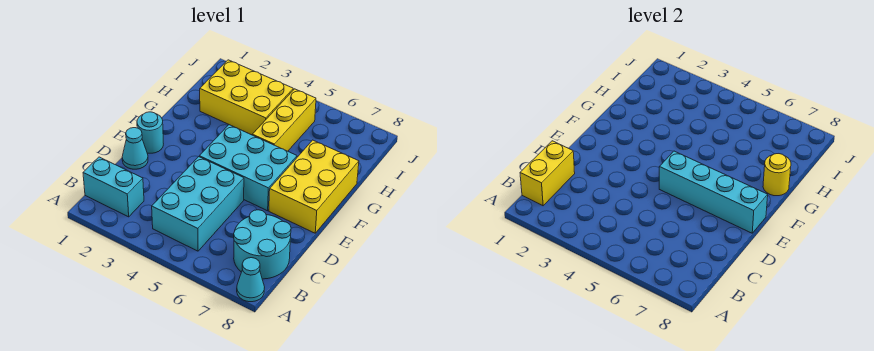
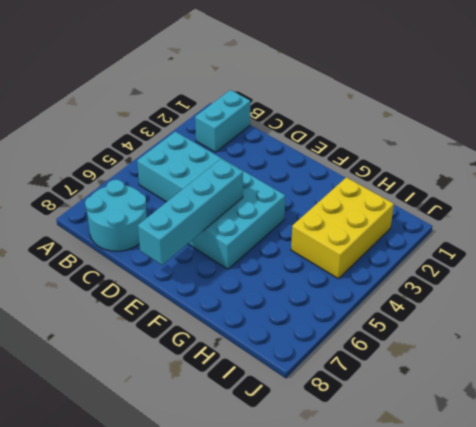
none -> cyan 1x1 cone [237,258,265,302]
none -> cyan 1x1 cone [122,128,148,169]
none -> cyan 1x1 round brick [137,112,163,153]

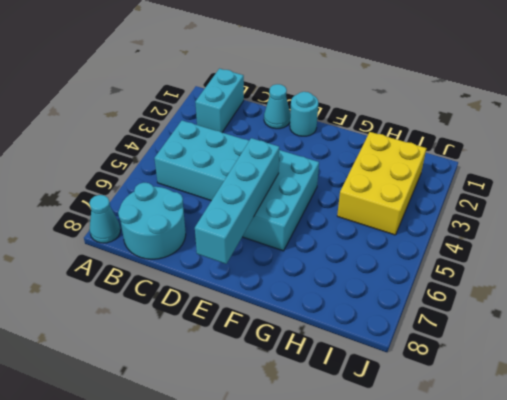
none -> yellow 2x3 brick [269,140,359,233]
none -> yellow 1x3 brick [252,89,316,151]
none -> yellow 1x2 brick [520,141,575,206]

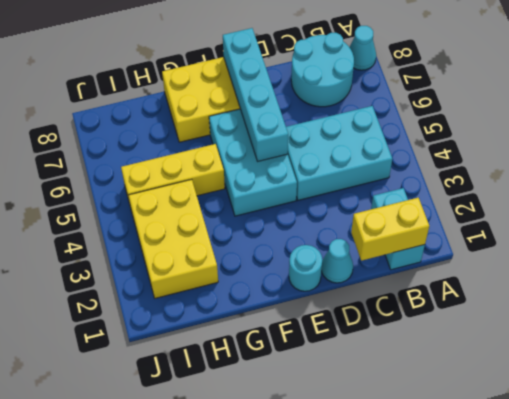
none -> yellow 1x1 round brick [763,154,791,196]

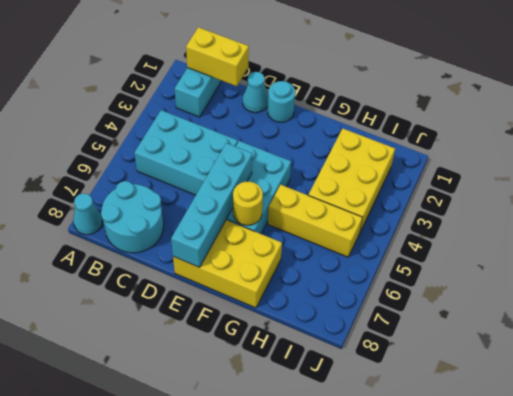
yellow 1x1 round brick [233,182,263,225] -> yellow 1x1 round brick moved to [763,154,791,196]

